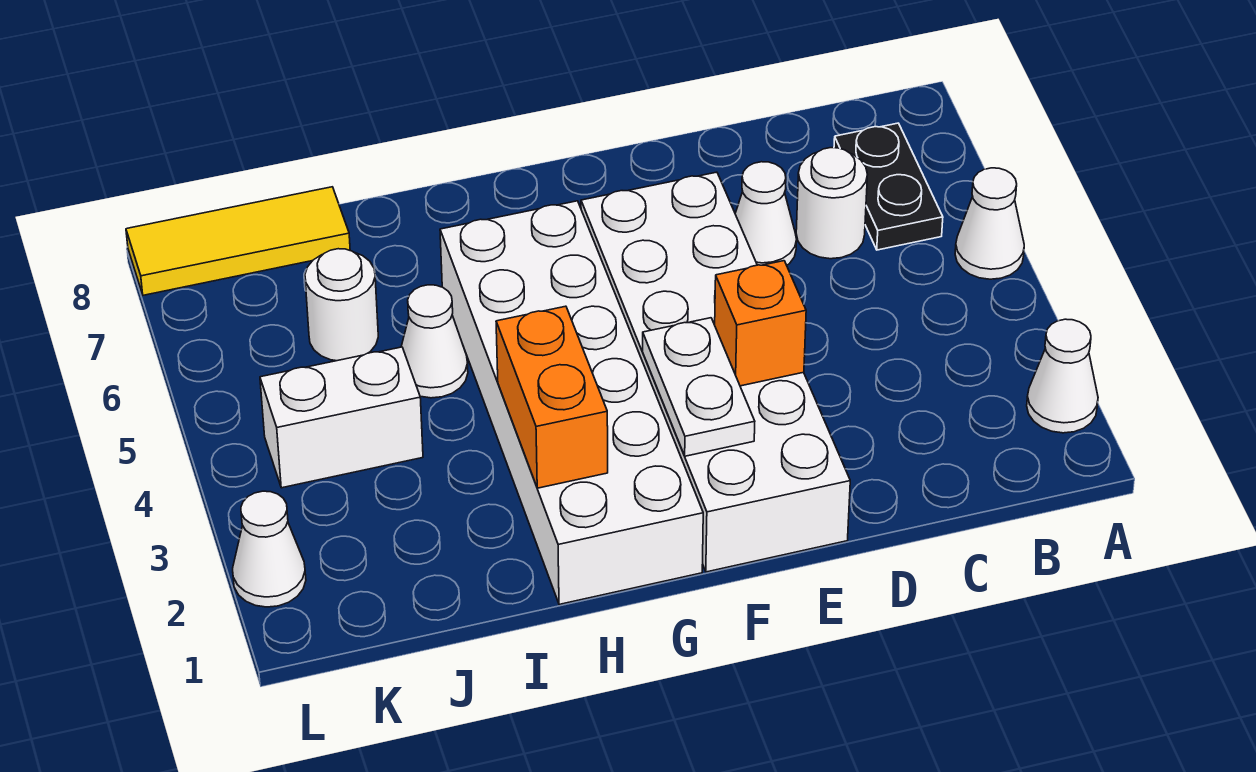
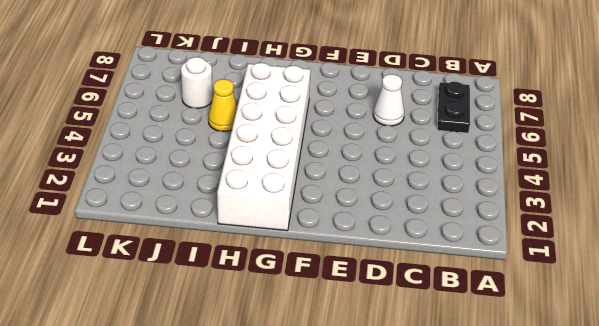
yellow 1x1 cone [209,79,237,131] -> white 1x1 cone [401,285,468,398]
none -> white 1x1 cone [1027,319,1098,433]
none -> white 1x1 cone [955,168,1024,279]
none -> white 1x1 round brick [796,148,868,259]

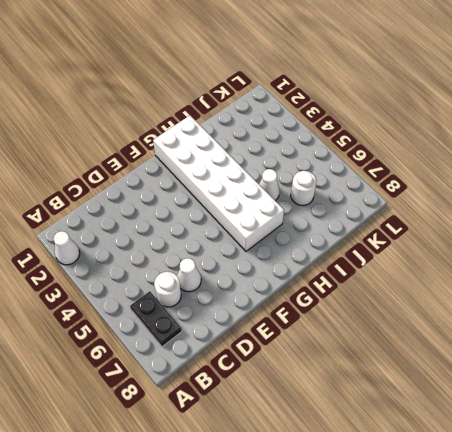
none -> white 1x1 cone [955,168,1024,279]
none -> white 2x6 brick [581,172,850,572]
none -> white 1x2 brick [260,347,423,488]

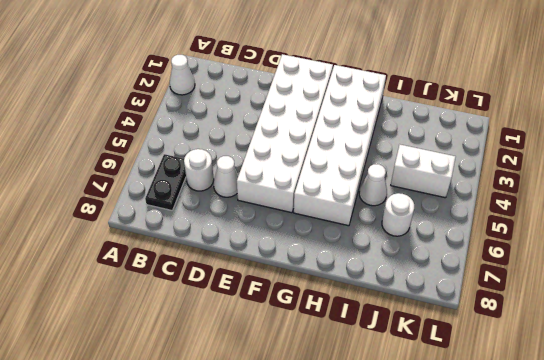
none -> white 1x1 cone [955,168,1024,279]
none -> yellow 1x3 tile [126,187,350,295]
none -> white 1x1 cone [233,491,306,607]

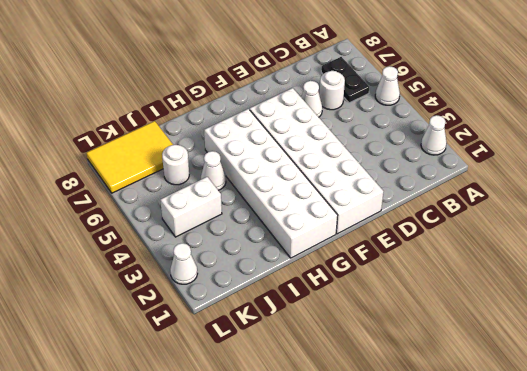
yellow 2x3 tile [86,121,173,193] -> yellow 1x3 tile [126,187,350,295]
none -> orange 1x1 brick [715,261,806,386]
none -> white 1x2 plate [643,318,755,456]
none -> orange 1x2 brick [496,306,608,488]

